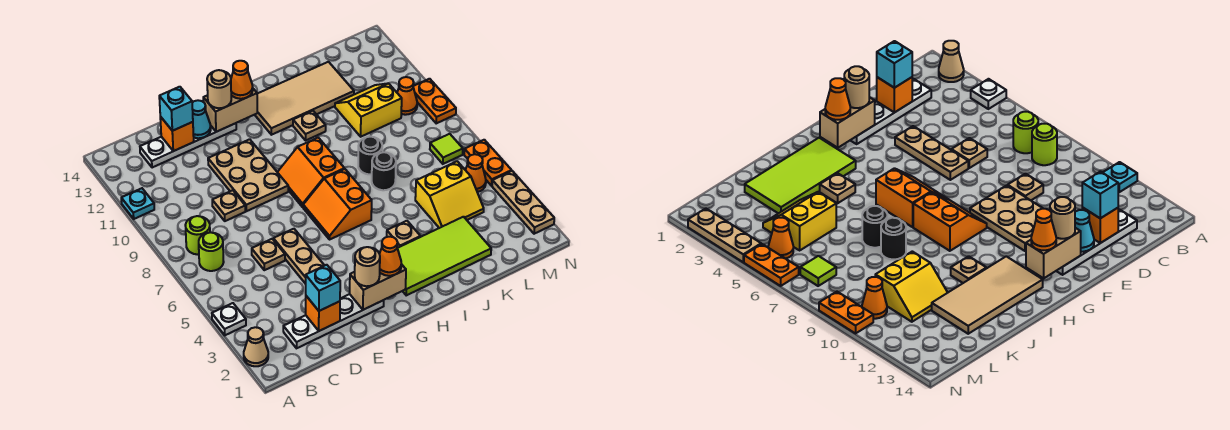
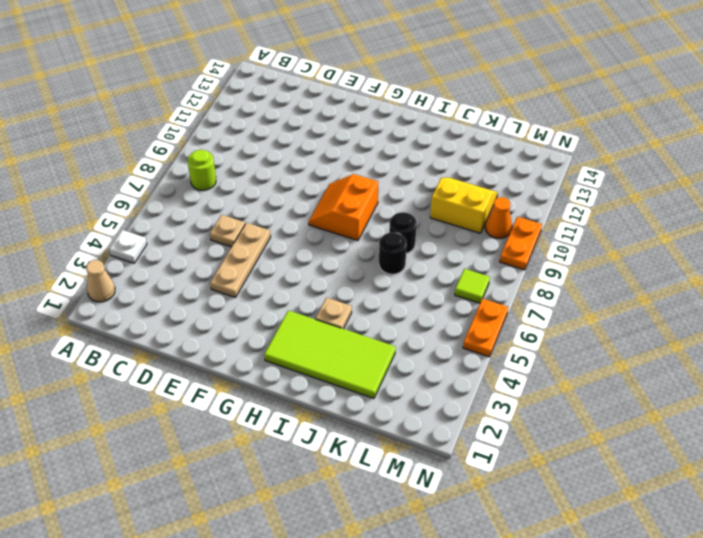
none -> cyan 1x1 plate [121,188,154,219]
none -> lime 1x1 round brick [199,232,224,271]
none -> white 1x4 plate [283,294,384,348]
none -> white 1x4 plate [140,123,236,168]

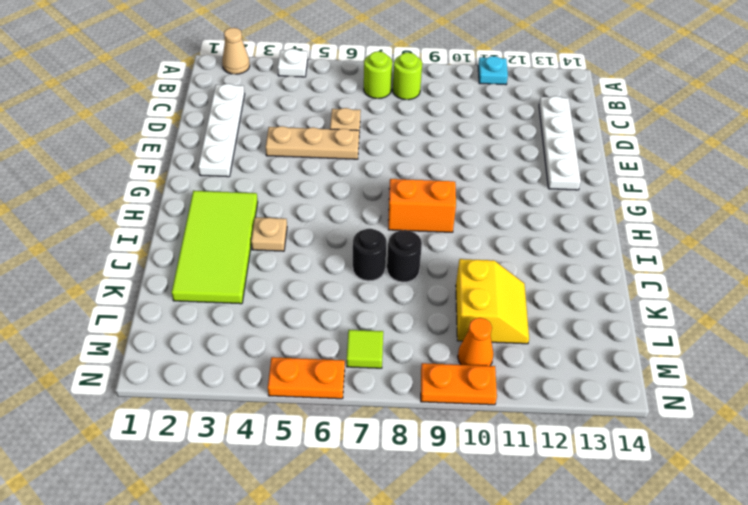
none -> tan 1x1 plate [212,190,245,221]
none -> tan 2x3 plate [208,139,288,211]
none -> orange 2x2 slope [303,169,372,240]
none -> tan 2x4 tile [255,62,354,135]

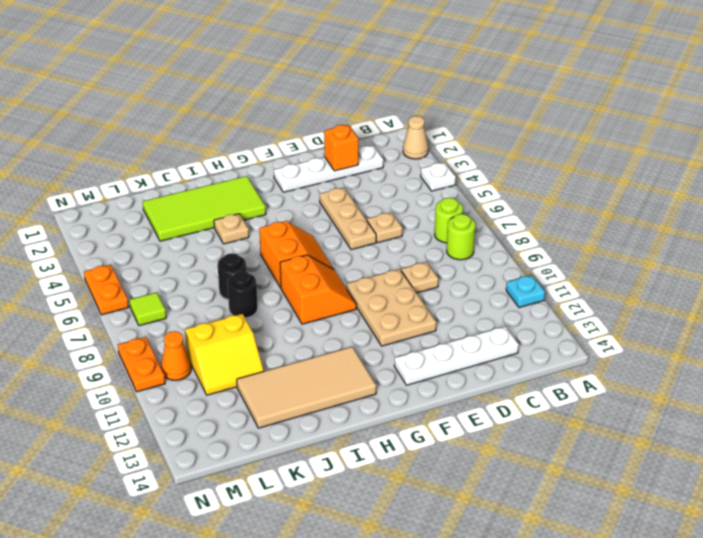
none -> tan 1x1 plate [293,111,326,140]
none -> yellow 2x2 slope [415,161,484,228]
none -> orange 1x1 cone [466,154,486,192]
none -> tan 1x3 plate [492,171,554,234]

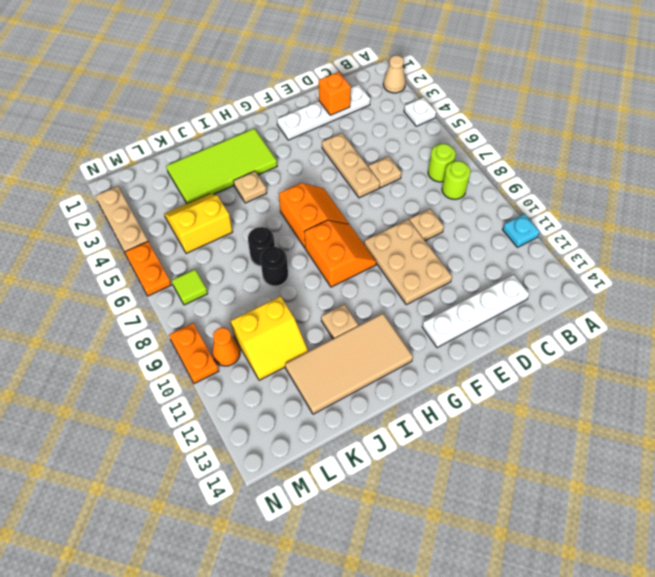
none -> orange 1x1 cone [466,154,486,192]
none -> orange 1x1 brick [160,117,194,151]
none -> cyan 1x1 cone [192,100,211,138]
none -> tan 1x2 brick [350,264,406,310]

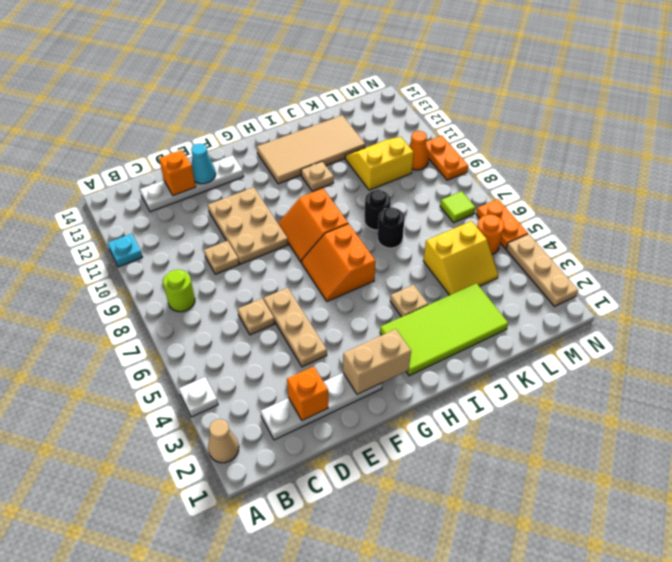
orange 1x1 round brick [477,214,504,254] -> orange 1x1 cone [466,154,486,192]
none -> lime 1x1 round brick [199,232,224,271]
none -> tan 1x2 brick [203,89,257,132]
none -> cyan 1x1 brick [306,265,340,311]
none -> cyan 1x1 brick [159,87,193,131]

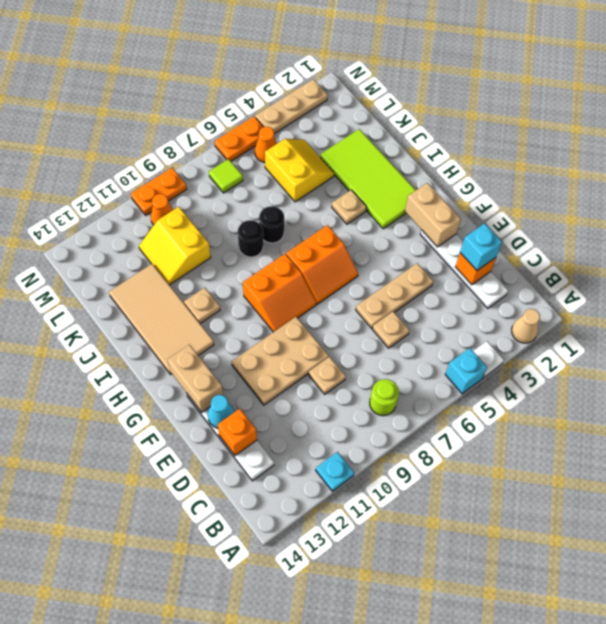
cyan 1x1 brick [445,348,487,394] -> cyan 1x1 brick moved to [159,87,193,131]
none -> lime 1x1 round brick [199,232,224,271]
none -> tan 1x1 round brick [355,247,380,286]
none -> tan 1x1 round brick [207,70,231,108]
none -> orange 1x1 cone [380,237,401,276]

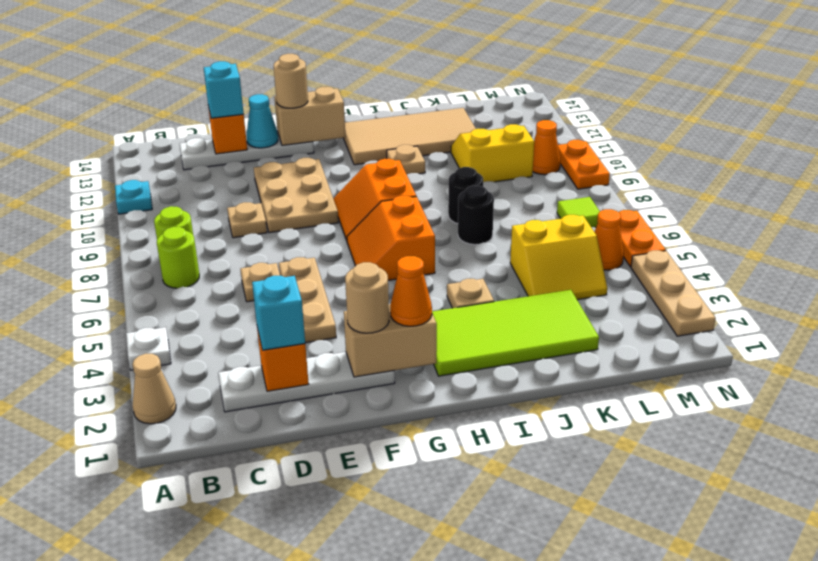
none -> orange 1x1 cone [231,61,253,99]

